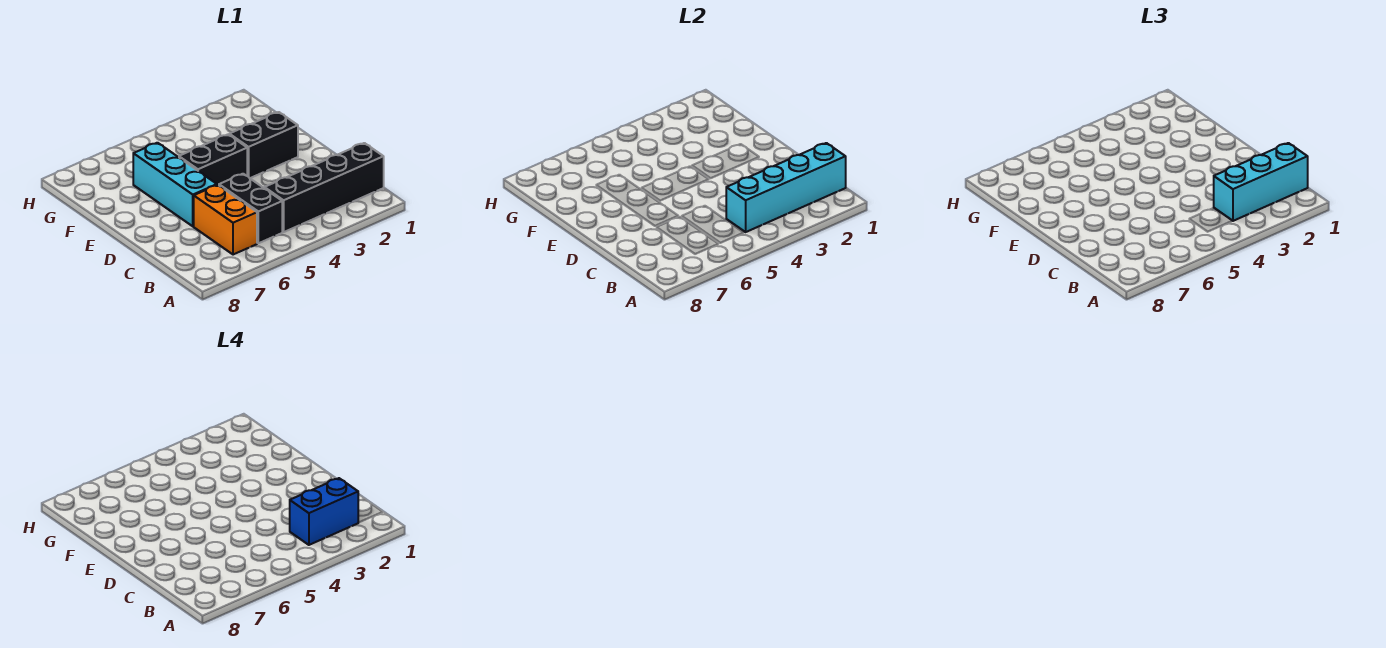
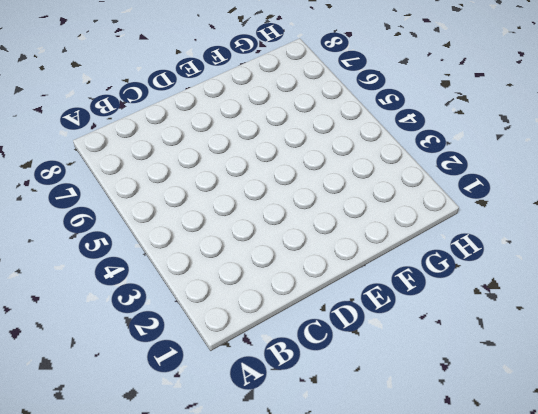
none -> black 1x4 brick [264,143,384,232]
none -> black 1x2 brick [219,174,282,243]

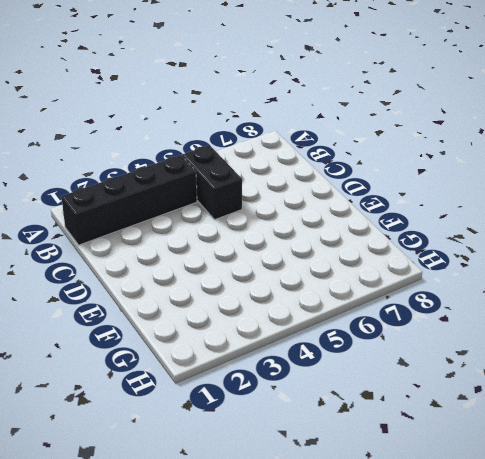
none -> orange 1x2 brick [194,185,257,255]
none -> cyan 1x3 brick [133,143,217,226]

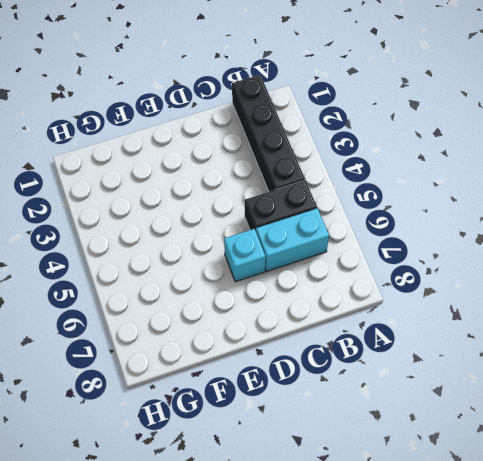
cyan 1x2 brick [256,208,329,271] -> orange 1x2 brick [194,185,257,255]
cyan 1x1 brick [224,229,266,282] -> cyan 1x3 brick [133,143,217,226]
none -> black 1x2 brick [229,112,298,178]
none -> black 1x2 brick [179,134,247,185]

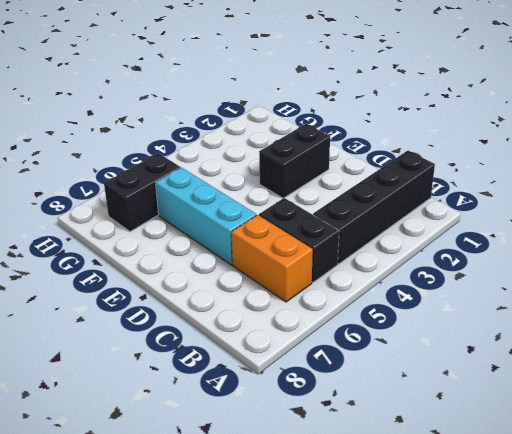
black 1x2 brick [104,153,181,232] -> black 1x2 brick moved to [179,134,247,185]
none -> cyan 1x4 brick [726,143,846,232]
none -> cyan 1x3 brick [1214,143,1308,221]

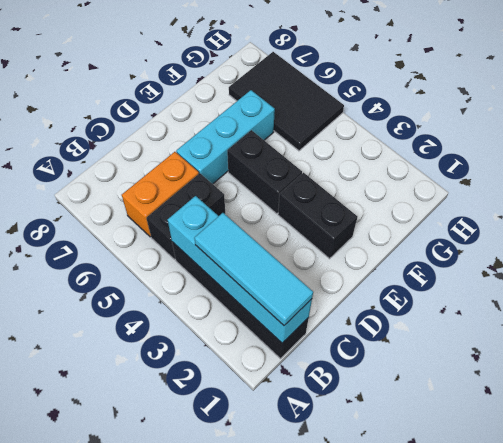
cyan 1x3 tile [194,213,313,325] -> cyan 1x3 brick [1214,143,1308,221]
black 2x3 tile [229,52,344,151] -> none
none -> blue 1x2 brick [290,478,358,545]

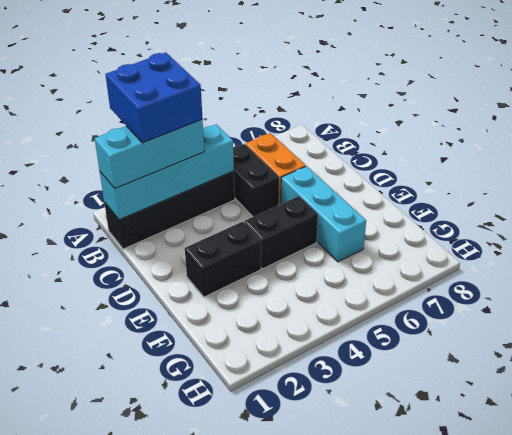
blue 2x2 brick [105,52,203,143] -> blue 1x2 brick [290,478,358,545]

